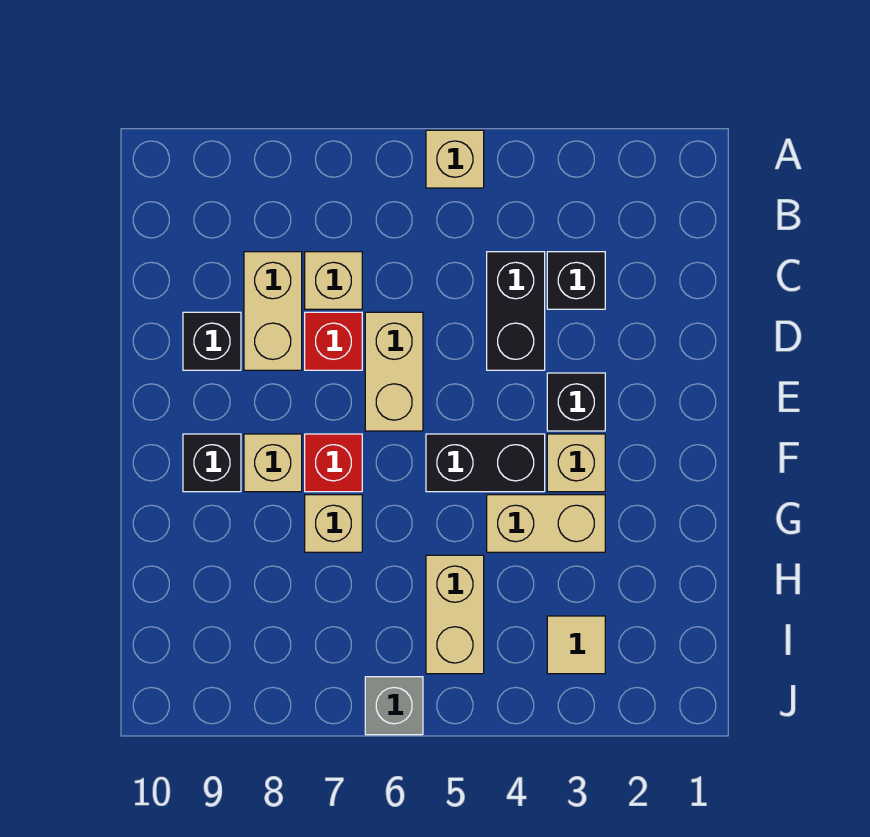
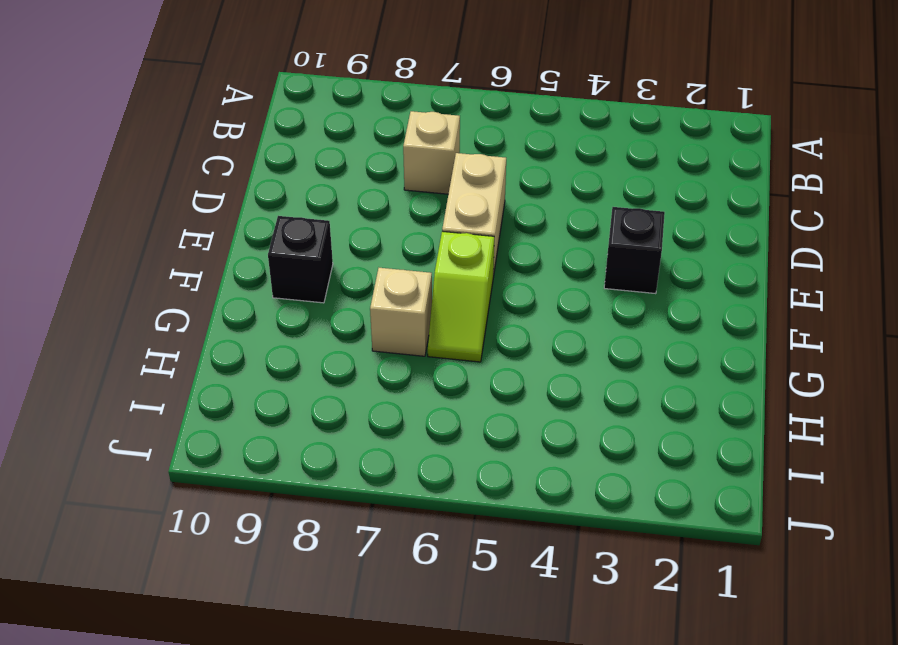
lime 1x2 slope [428,231,494,362] -> none
none -> tan 1x1 brick [426,130,484,188]
none -> black 1x1 brick [547,252,605,309]
none -> black 1x2 brick [487,252,545,370]

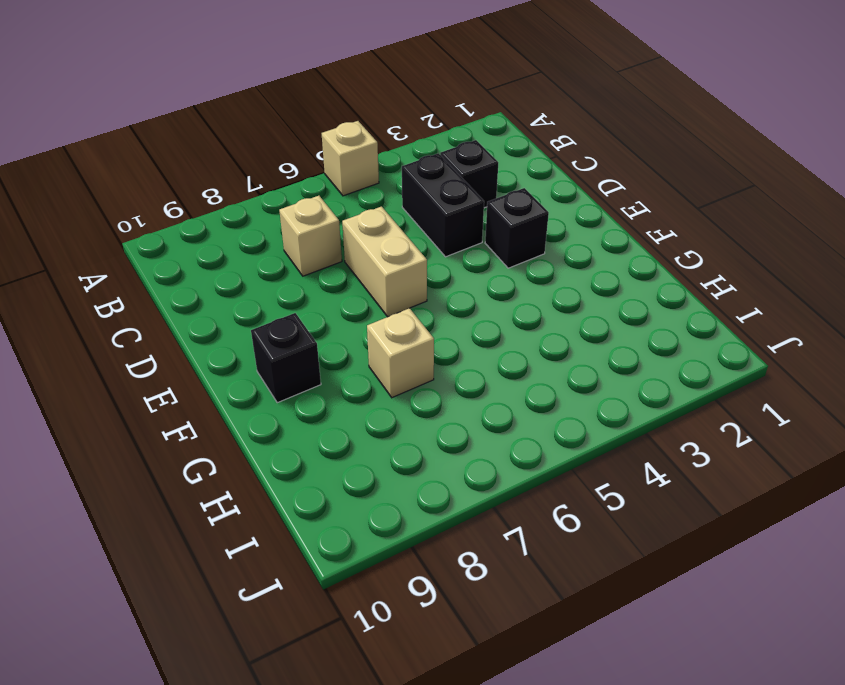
none -> tan 1x2 brick [244,252,302,370]
none -> red 1x1 brick [305,312,362,370]
none -> black 1x1 brick [183,312,241,370]

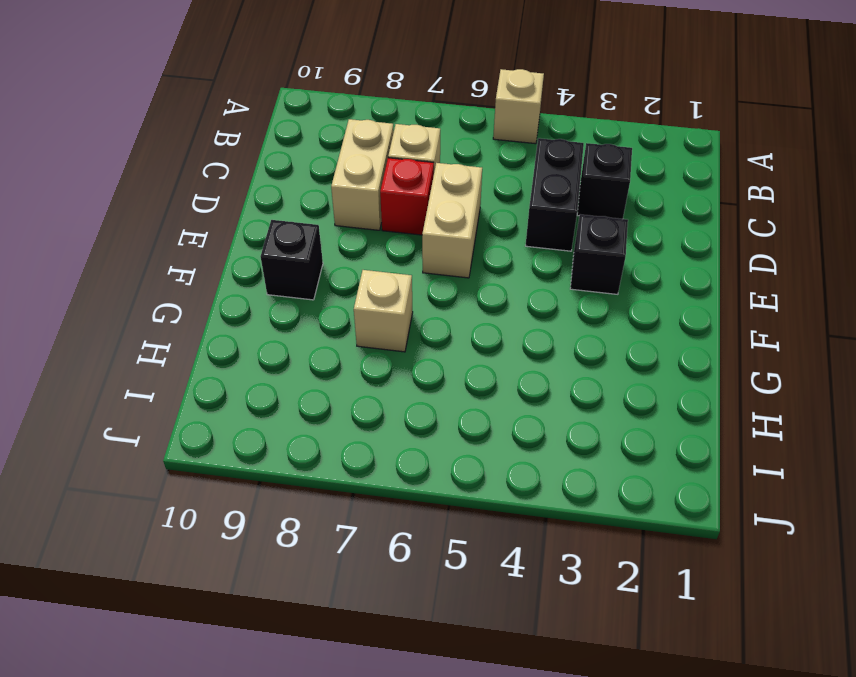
none -> black 1x1 brick [183,312,241,370]
none -> tan 1x1 brick [547,434,605,492]
none -> black 1x2 brick [426,434,545,492]

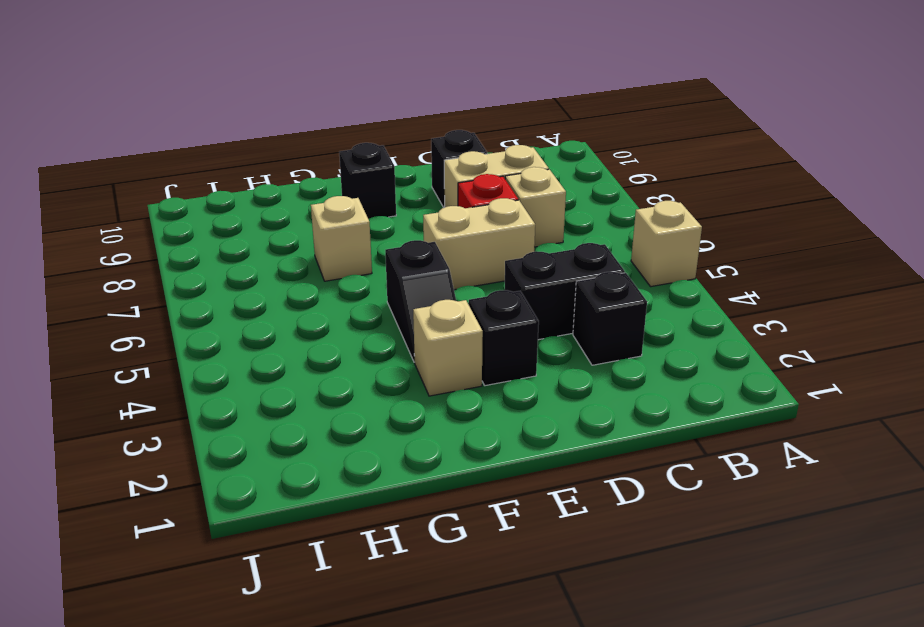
black 1x2 slope [385,240,456,362] -> black 1x2 brick [426,434,545,492]
none -> red 1x1 brick [305,434,362,492]
none -> tan 1x1 brick [244,434,302,492]
none -> tan 1x2 brick [487,495,605,552]

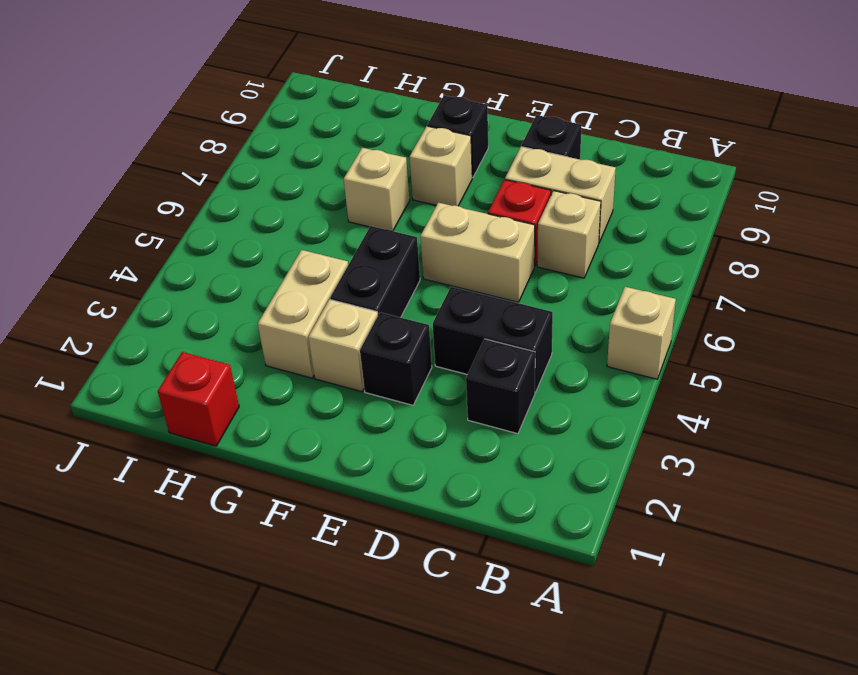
red 1x1 brick [158,352,239,446] -> red 1x1 brick moved to [305,434,362,492]
none -> tan 1x2 brick [426,555,484,674]
none -> tan 1x1 tile [547,616,605,674]
none -> grey 1x1 brick [365,677,423,735]

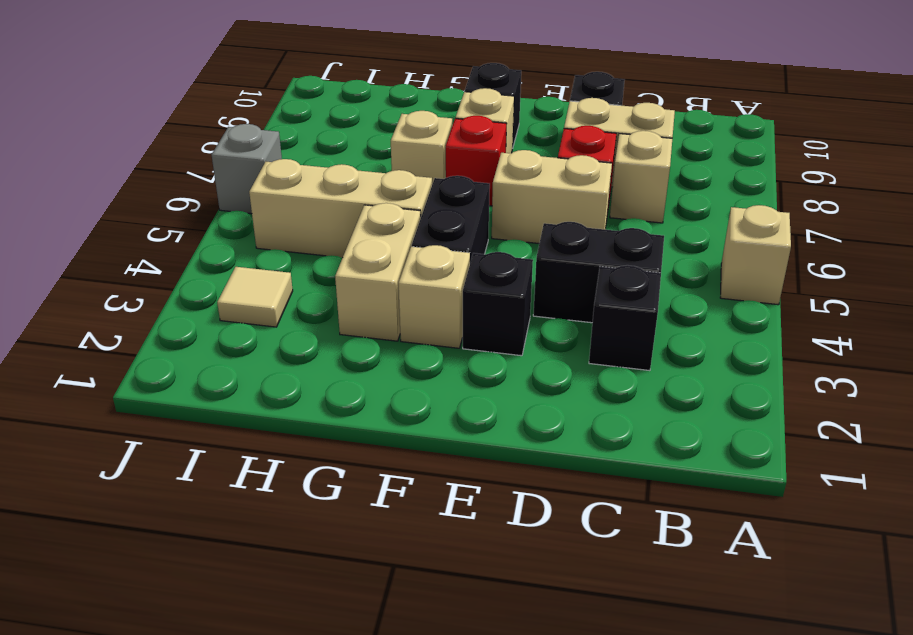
tan 1x3 brick [249,159,432,258] -> tan 1x2 brick [426,555,484,674]

